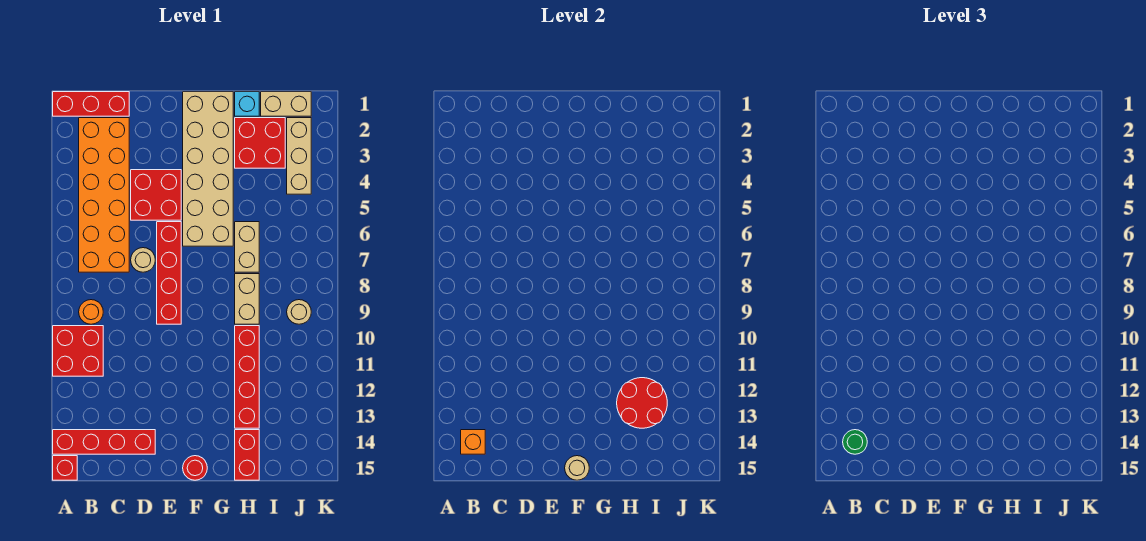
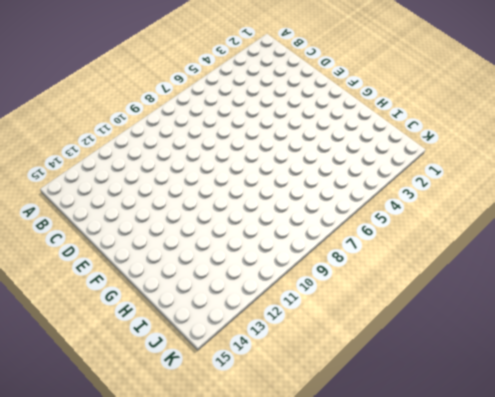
none -> red 1x3 brick [53,92,129,116]
none -> red 2x2 brick [53,326,103,376]
none -> red 1x4 brick [53,430,155,454]

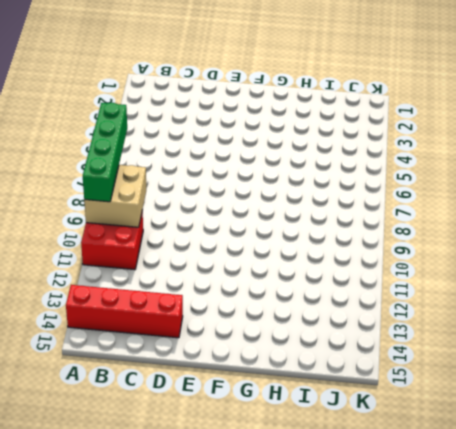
green 1x4 brick [83,103,127,202] -> none
tan 2x2 brick [84,165,146,227] -> none
none -> red 1x3 brick [53,92,129,116]
none -> red 1x1 brick [53,456,77,480]
none -> orange 2x6 brick [79,118,129,272]

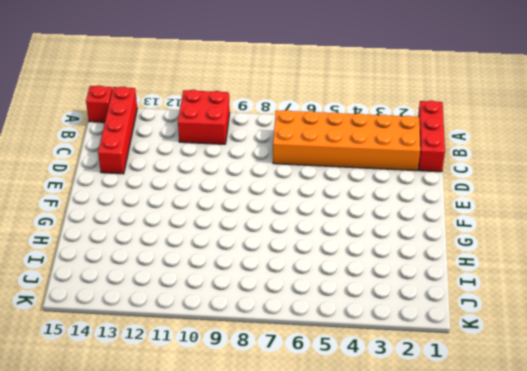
none -> orange 1x1 round brick [79,300,103,324]
none -> red 2x2 brick [131,170,181,220]
none -> tan 1x1 round brick [131,248,155,272]

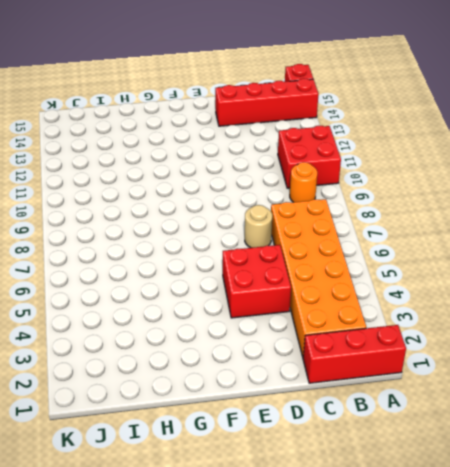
none -> red 1x4 brick [157,222,181,324]
none -> tan 2x6 brick [183,92,233,246]
none -> red 1x1 round brick [183,456,207,480]

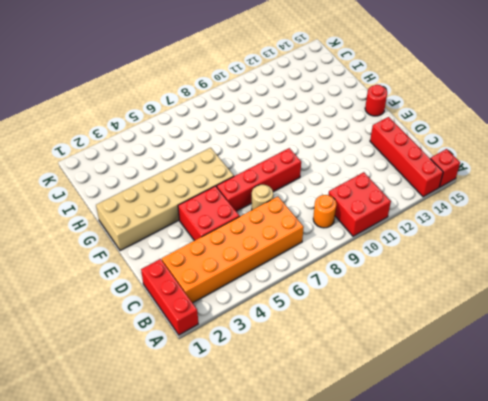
none -> cyan 1x1 brick [235,92,259,116]
none -> red 2x2 brick [235,118,285,168]
none -> tan 1x2 brick [235,222,259,272]

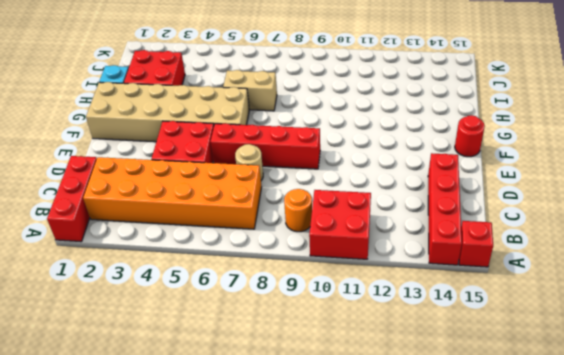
none -> tan 1x2 brick [235,274,259,324]
none -> red 1x4 brick [235,326,259,428]
none -> red 1x2 brick [235,430,259,480]

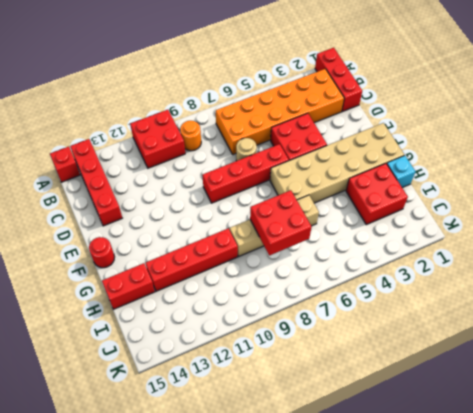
red 2x2 brick [250,190,311,255] -> none
none -> tan 1x2 brick [261,92,311,116]
none -> tan 1x3 brick [287,118,311,194]
none -> tan 1x1 round brick [287,300,311,324]

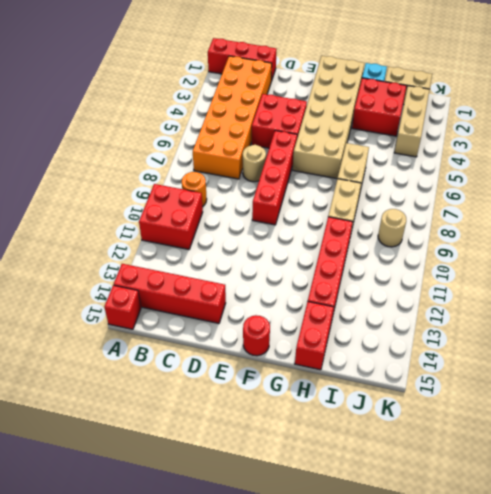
none -> orange 1x1 brick [461,430,485,454]
none -> tan 1x1 round brick [565,456,589,480]
none -> red 2x2 round brick [617,378,667,428]

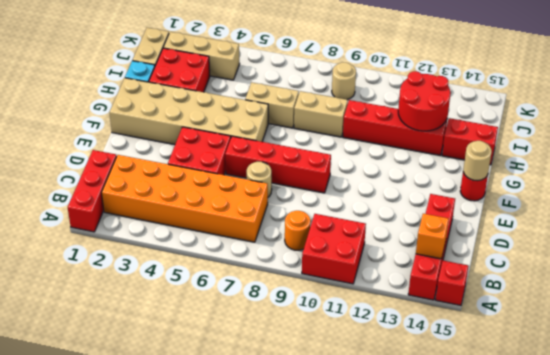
none -> green 1x1 round brick [843,430,867,454]

